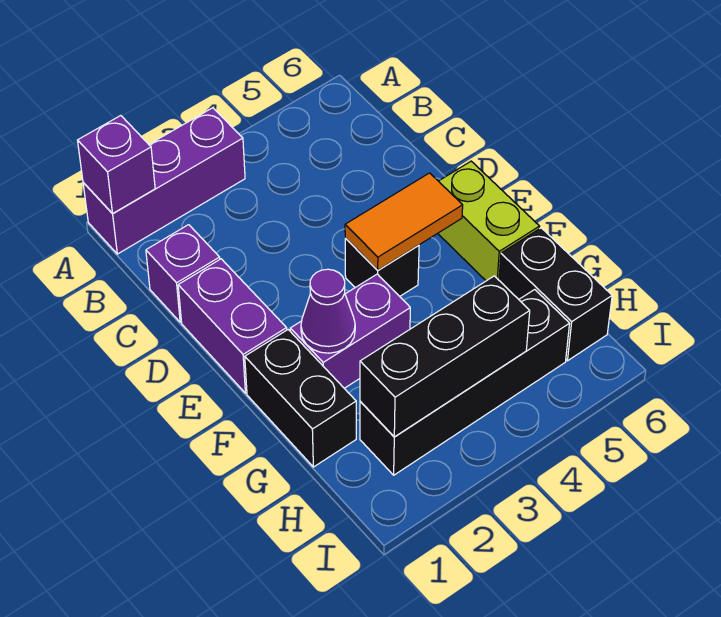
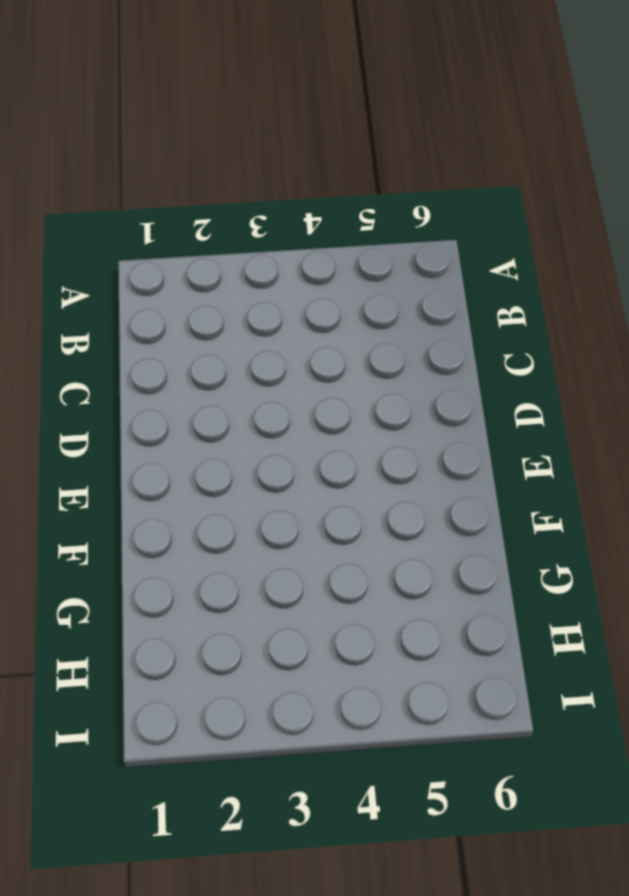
none -> purple 1x3 brick [83,108,245,254]
none -> purple 1x1 brick [146,225,220,322]
none -> purple 1x2 brick [178,259,287,393]

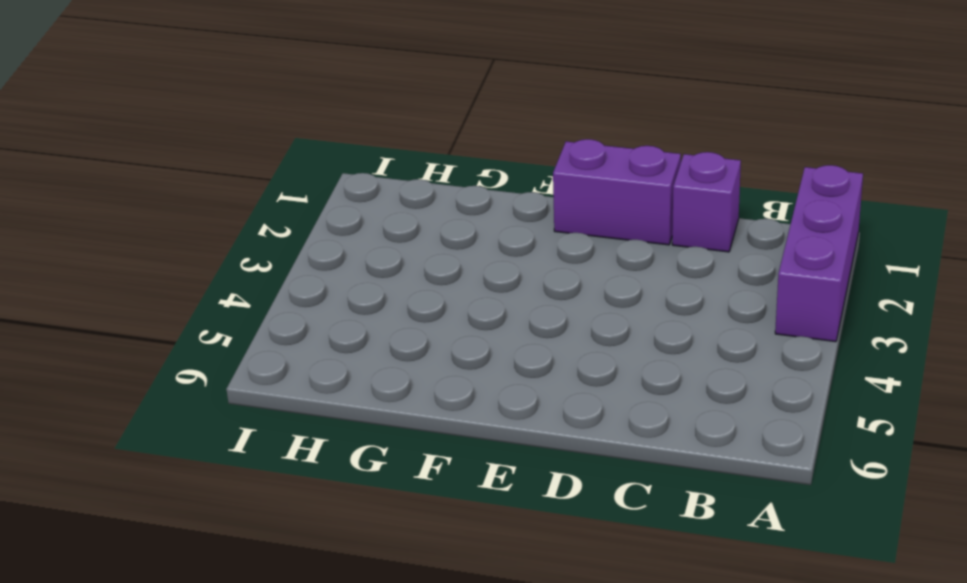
none -> black 1x1 brick [345,238,419,296]
none -> lime 1x2 brick [438,161,540,281]
none -> black 1x2 brick [245,330,356,467]

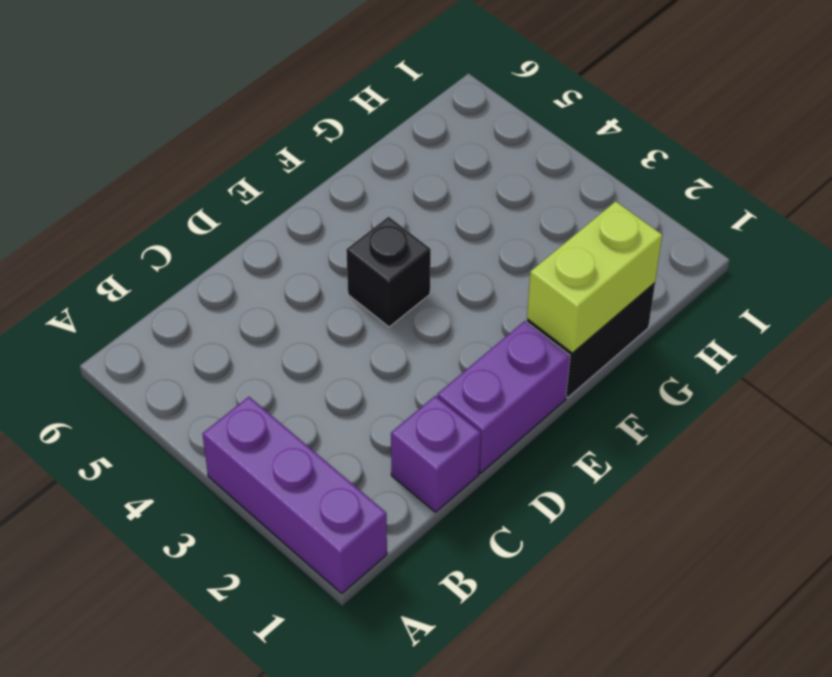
lime 1x2 brick [527,201,662,353] -> lime 1x2 brick moved to [438,161,540,281]
none -> purple 1x2 brick [290,274,410,388]
none -> black 1x2 brick [499,228,612,361]
none -> black 1x4 brick [360,290,570,475]

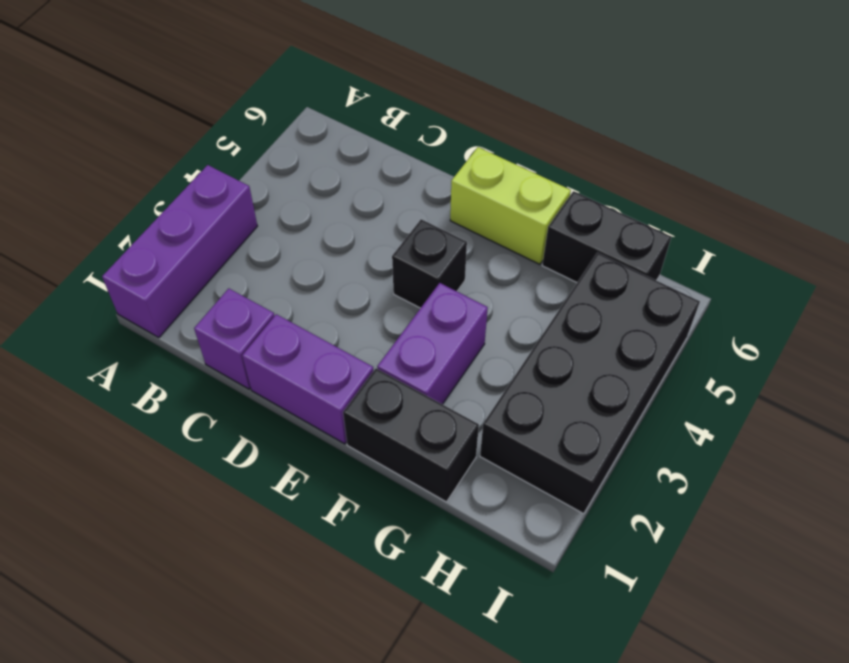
black 2x4 brick [480,253,700,514] -> black 1x4 brick [360,290,570,475]
none -> purple 1x1 brick [78,116,155,214]
none -> orange 1x2 tile [345,173,463,270]
none -> purple 1x1 cone [301,269,355,353]

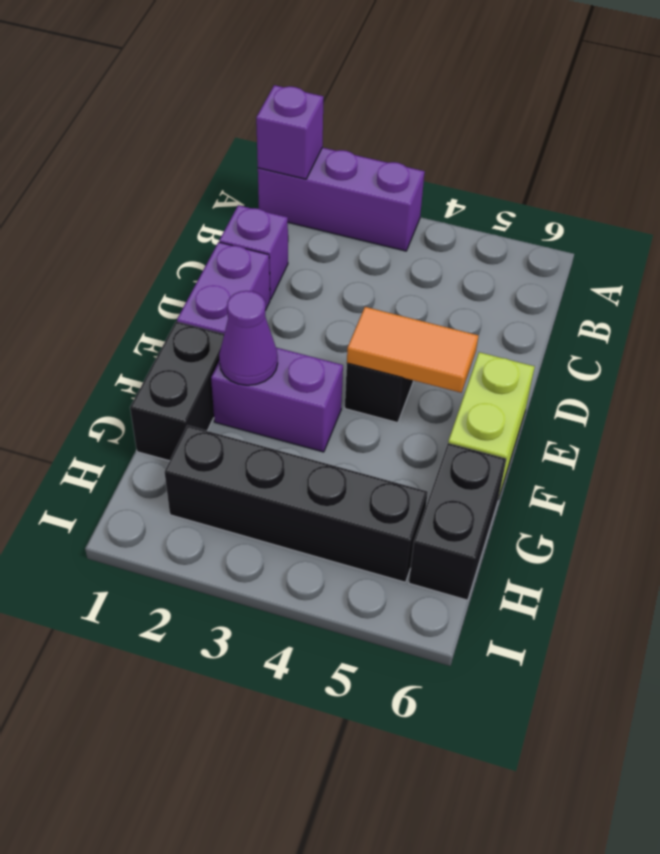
none -> black 1x3 brick [360,276,530,437]

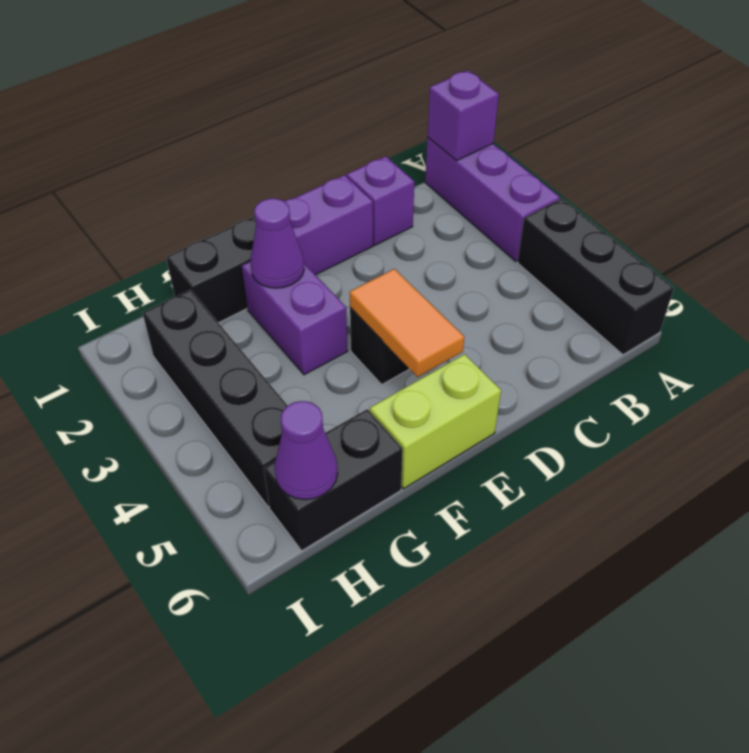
black 1x3 brick [517,198,674,355] -> black 1x3 brick moved to [360,276,530,437]
purple 1x1 cone [274,401,338,500] -> none

